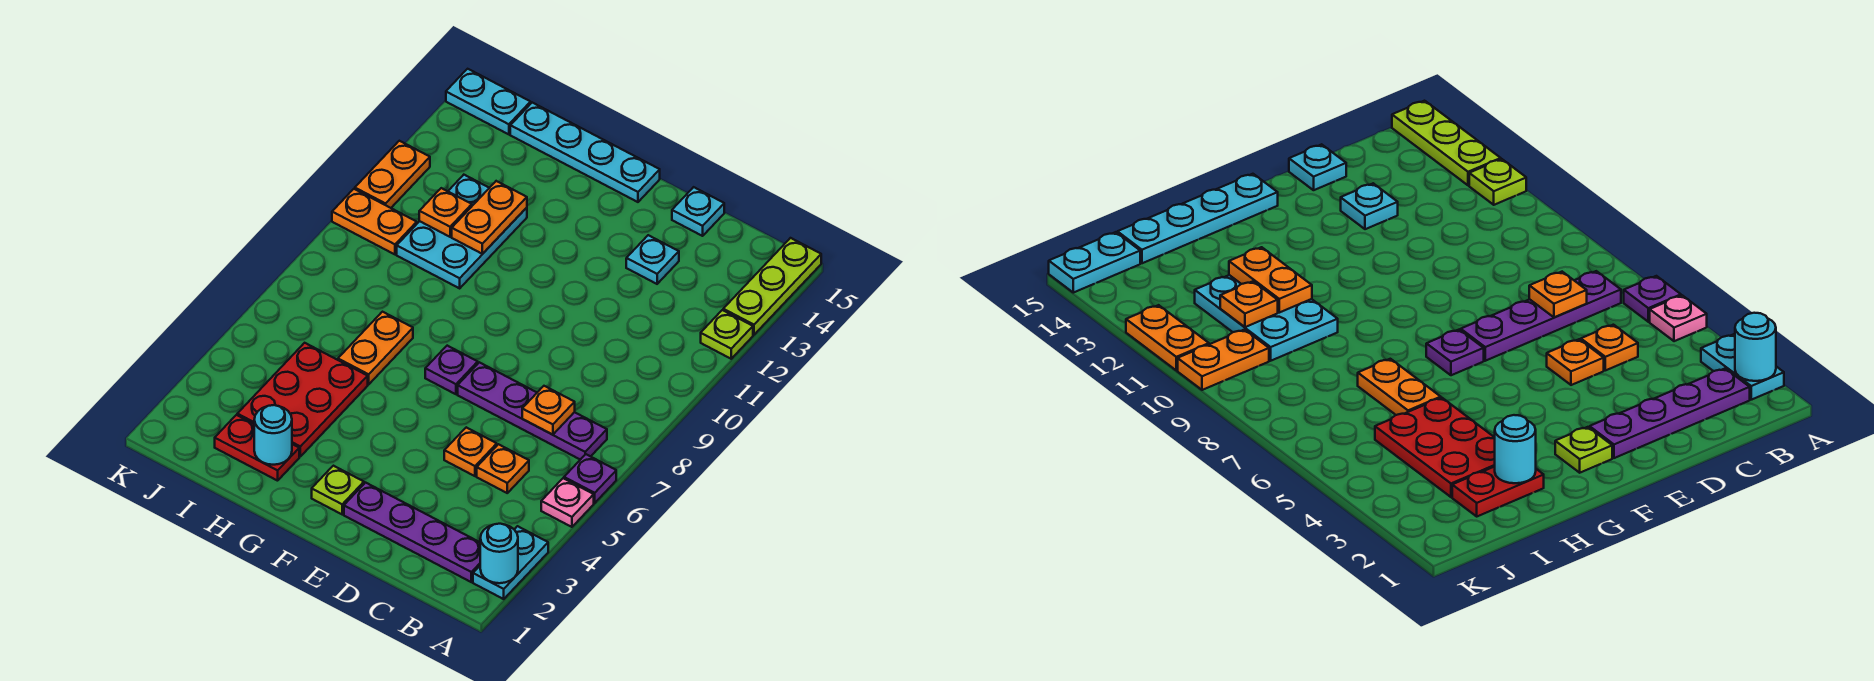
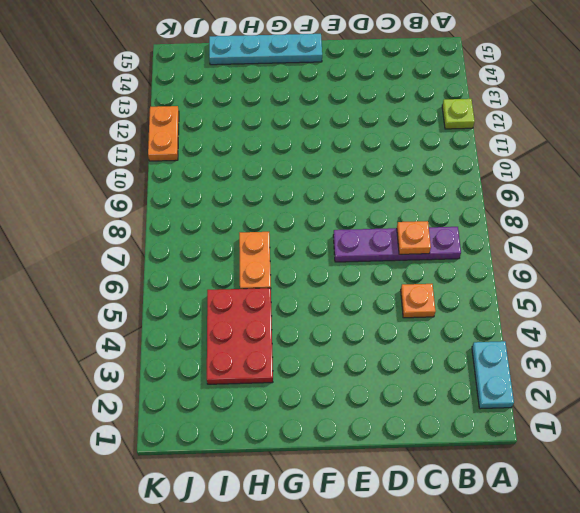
none -> pink 1x1 plate [541,478,594,527]
none -> purple 1x1 plate [564,454,616,503]
none -> lime 1x3 plate [723,238,821,335]

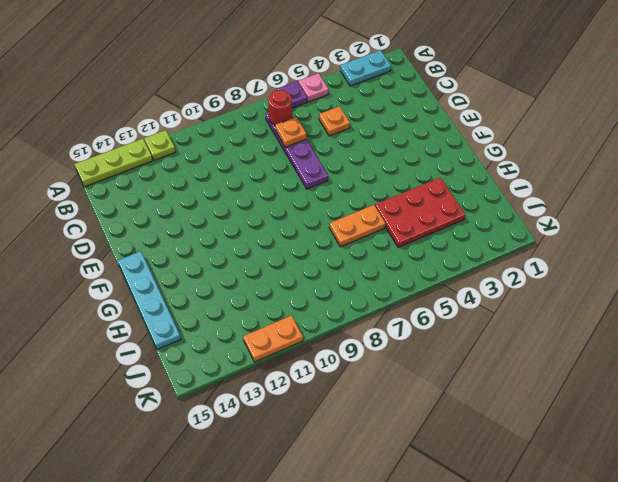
red 1x1 round brick [268,90,292,125] -> none
none -> purple 1x4 plate [344,483,480,582]
none -> orange 1x1 plate [444,427,497,476]
none -> cyan 1x1 plate [626,235,679,284]

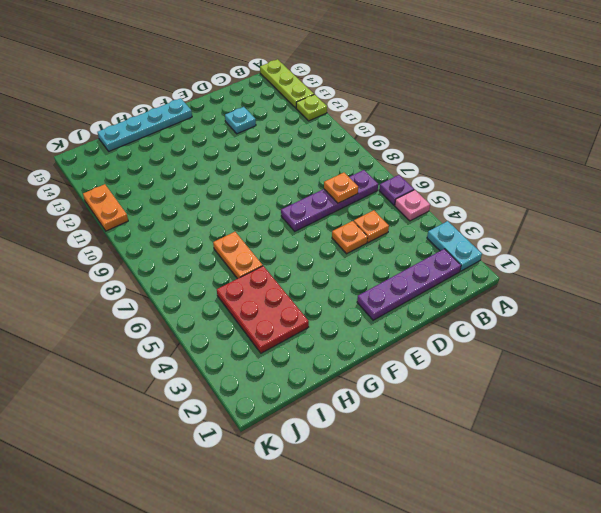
none -> cyan 1x1 plate [672,187,724,236]
none -> lime 1x1 plate [312,466,364,514]
none -> purple 1x1 plate [425,346,478,394]

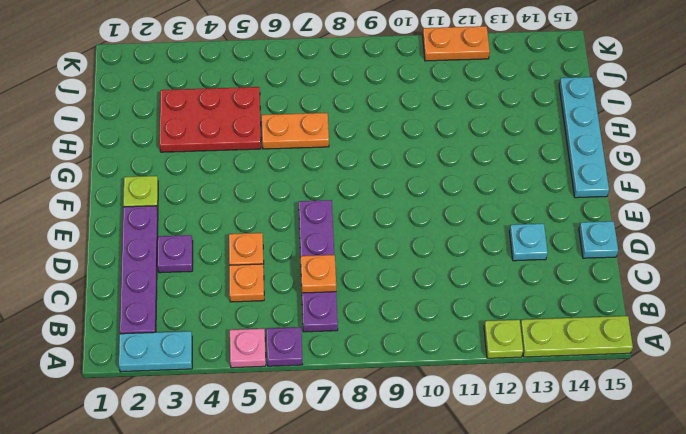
purple 1x1 plate [157,235,193,273] -> purple 1x1 plate moved to [425,346,478,394]
none -> red 1x2 plate [215,415,299,481]
none -> cyan 2x3 plate [397,175,527,288]
none -> orange 1x2 plate [332,189,417,254]

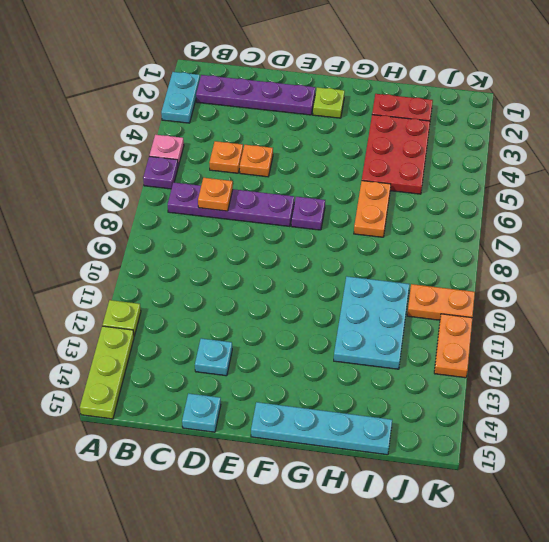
none -> cyan 1x2 plate [446,69,531,134]
none -> cyan 1x1 round brick [480,524,518,583]
none -> cyan 1x1 round brick [254,405,292,465]

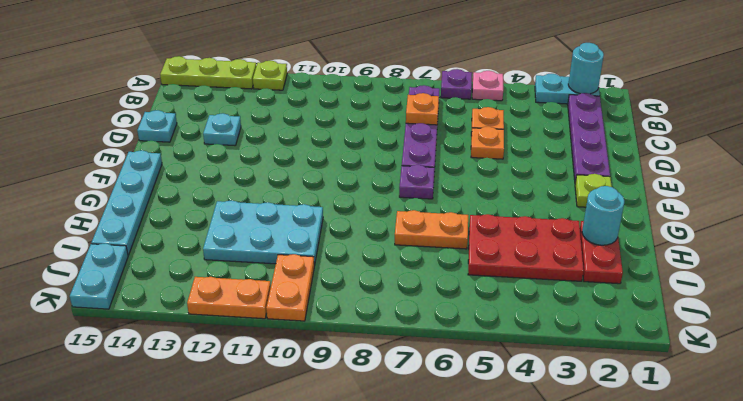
none -> orange 1x2 plate [452,181,527,254]
none -> orange 1x1 plate [419,188,472,237]

